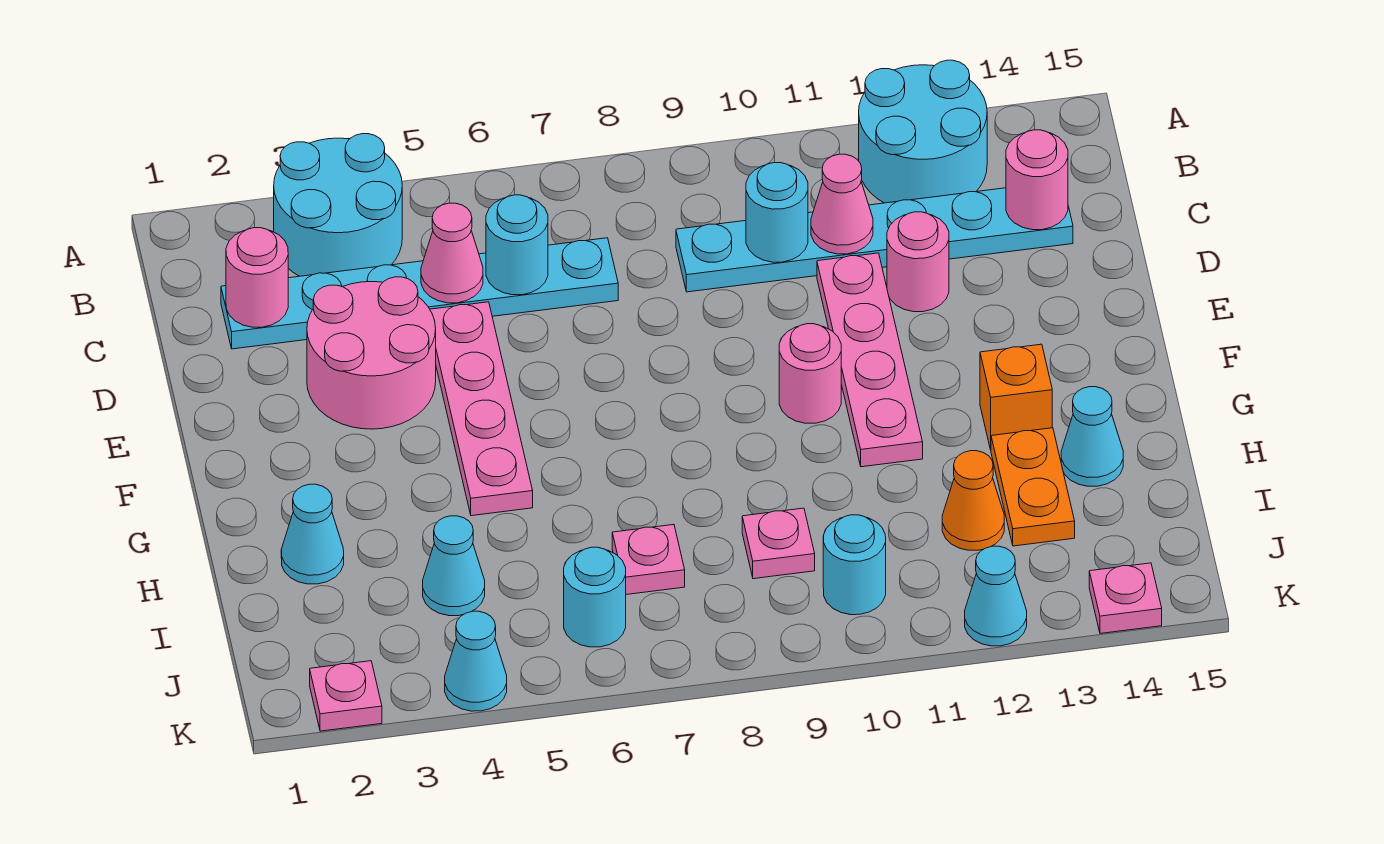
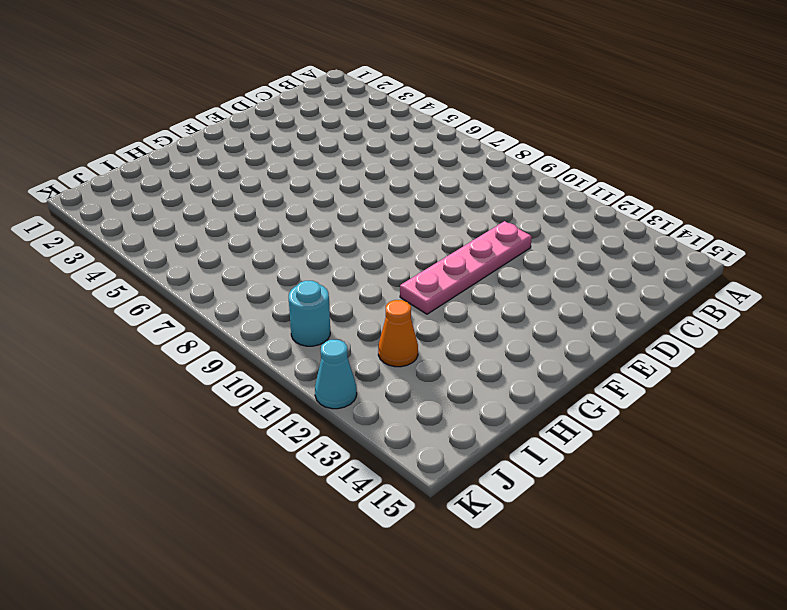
none -> cyan 2x2 round brick [274,134,402,276]
none -> cyan 2x2 round brick [859,60,987,203]
none -> cyan 1x6 plate [221,238,618,349]

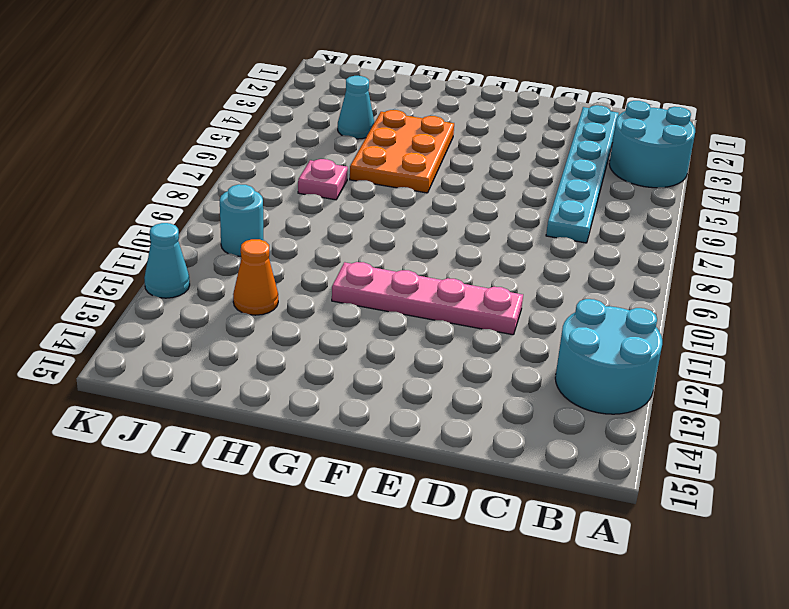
orange 2x3 plate [350,110,454,193] -> pink 1x4 plate [430,302,533,516]
none -> cyan 1x6 plate [676,188,1073,292]
none -> pink 2x2 round brick [307,277,436,429]
none -> pink 1x1 round brick [887,212,949,312]

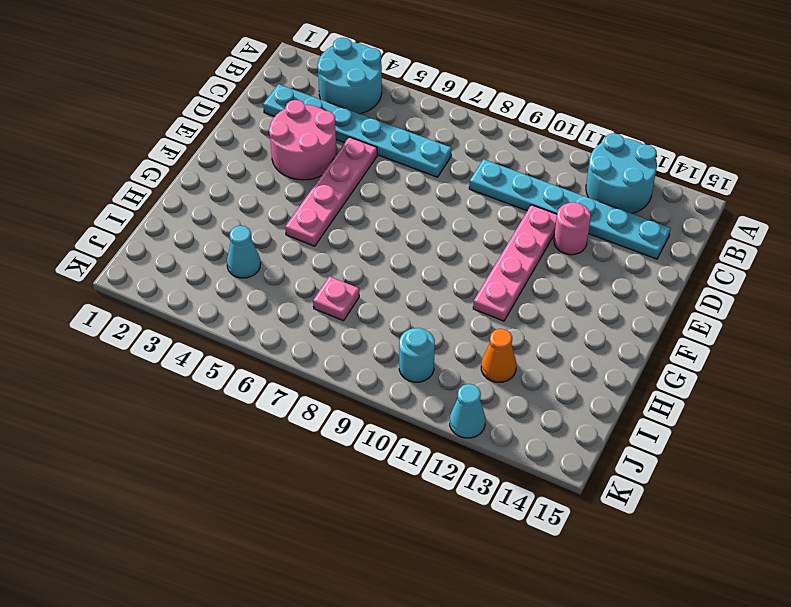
none -> pink 1x1 round brick [779,324,841,423]
none -> orange 1x1 brick [980,344,1052,450]
none -> cyan 1x1 cone [281,484,344,584]

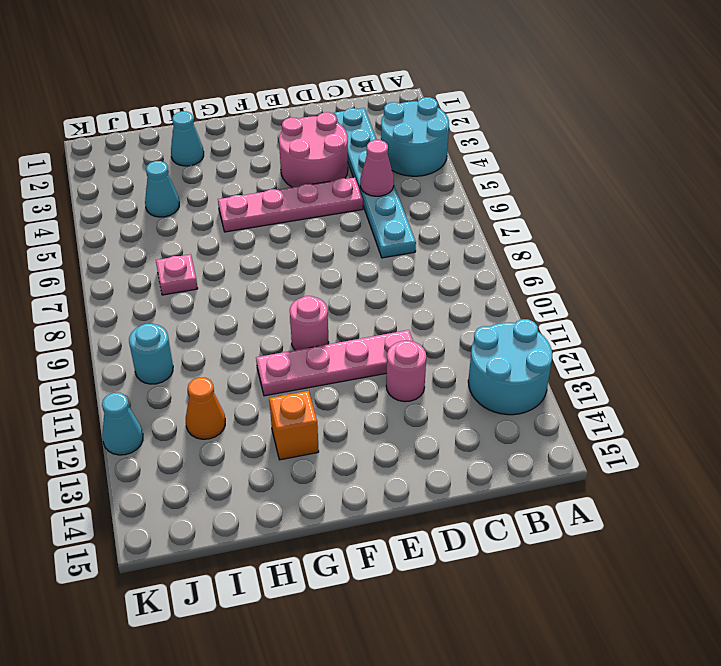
none -> cyan 1x6 plate [676,188,1073,292]
none -> orange 1x2 plate [991,428,1075,546]
none -> cyan 1x1 cone [1061,387,1123,486]

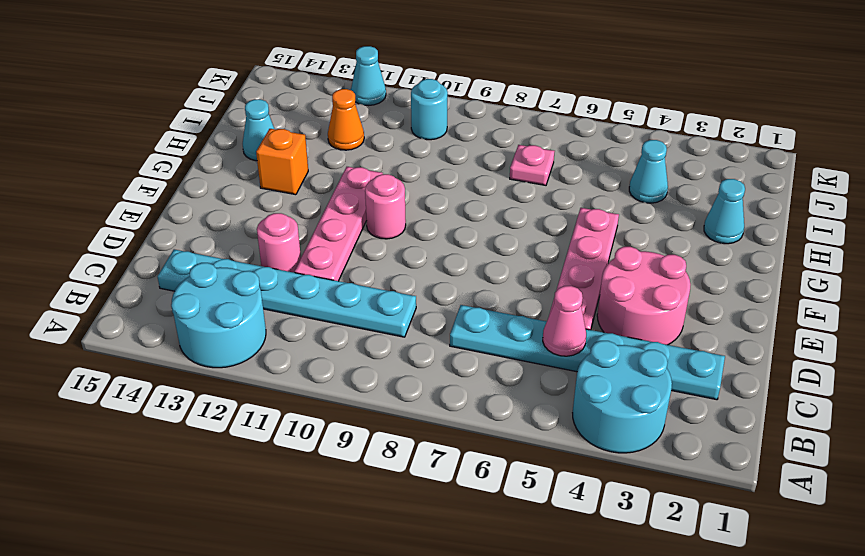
none -> orange 1x2 plate [991,428,1075,546]
none -> pink 1x1 plate [742,508,815,579]
none -> cyan 1x1 round brick [564,547,626,647]

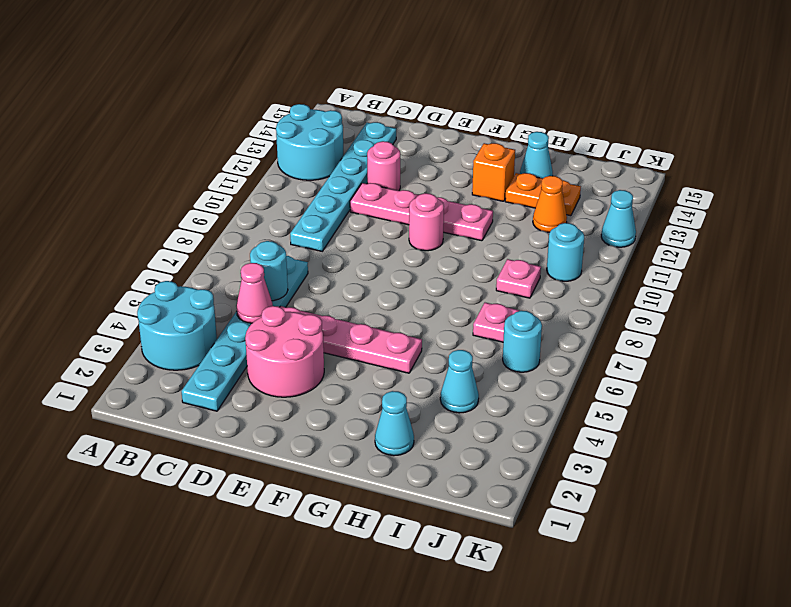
none -> pink 1x1 plate [310,661,382,731]
none -> cyan 1x1 cone [445,611,507,711]
none -> pink 1x1 plate [1089,563,1162,633]

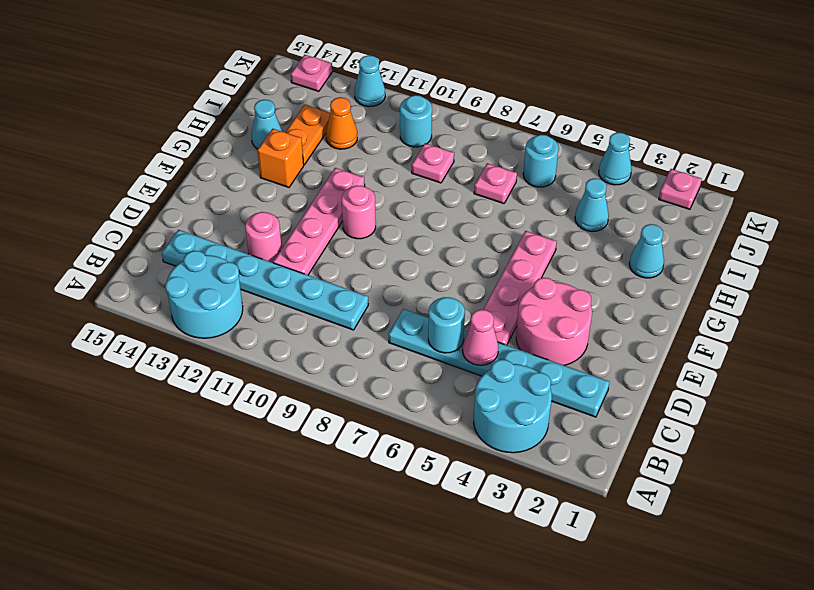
none -> pink 1x1 round brick [226,228,288,327]
none -> cyan 1x1 round brick [746,163,808,262]
none -> pink 1x1 cone [811,154,873,254]

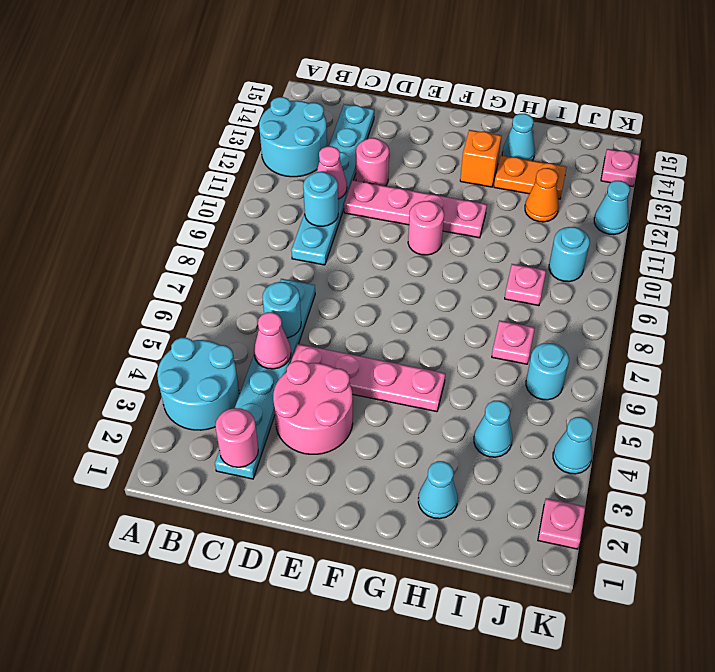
none -> pink 1x1 round brick [1006,130,1068,230]

